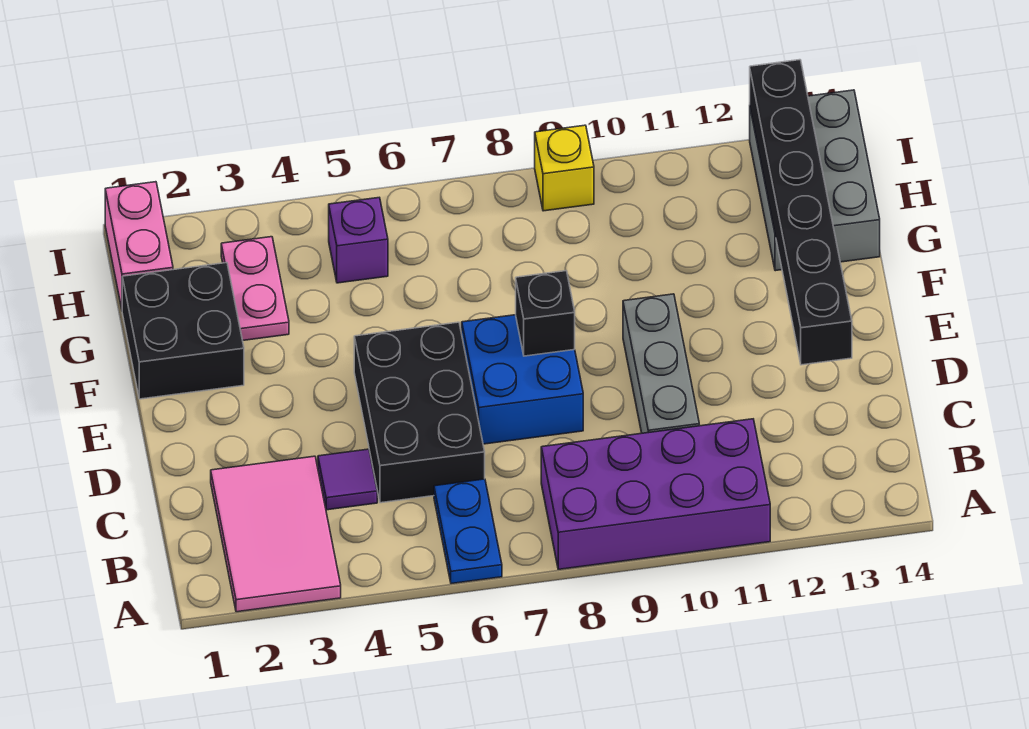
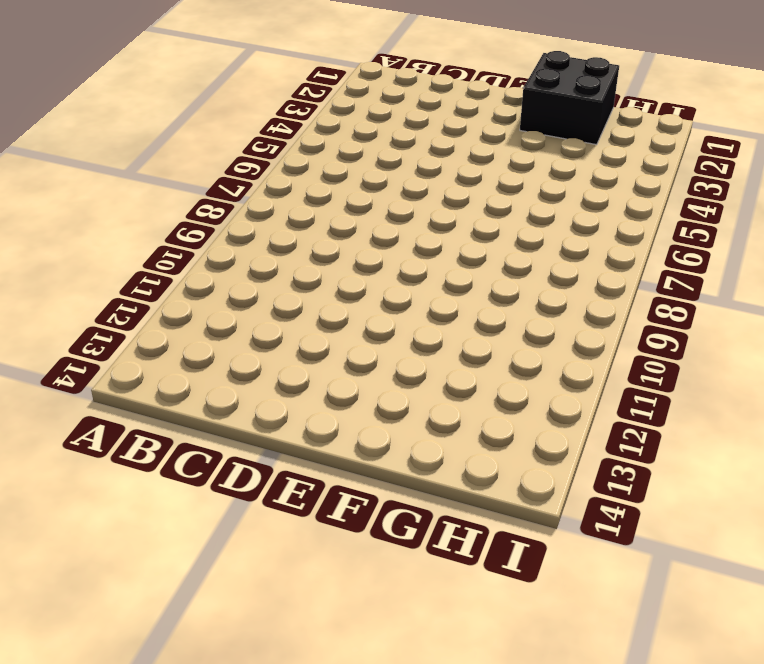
none -> pink 2x3 tile [211,456,341,612]
none -> blue 1x2 plate [434,479,502,584]
none -> purple 2x4 brick [541,419,770,569]

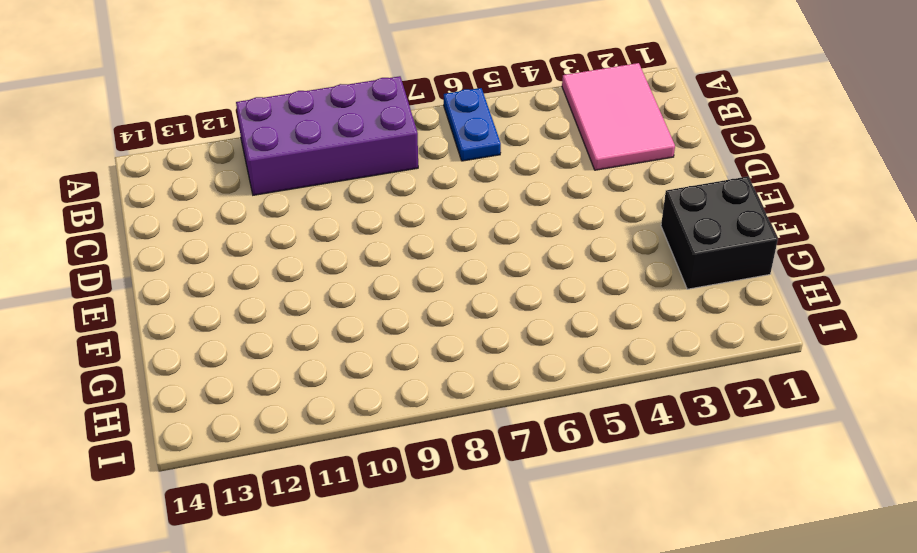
none -> purple 1x1 tile [318,449,377,510]
none -> black 2x3 brick [354,322,485,503]
none -> grey 1x3 brick [623,294,699,433]

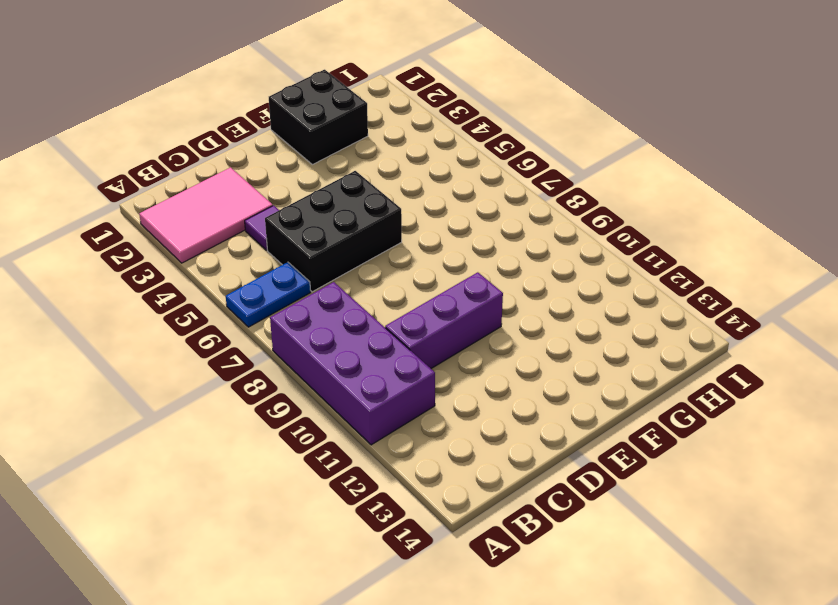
purple 1x3 brick [385,272,503,368] -> grey 1x3 brick [623,294,699,433]
none -> blue 2x2 brick [462,315,583,444]
none -> pink 1x2 plate [221,237,289,340]
none -> grey 2x3 brick [750,90,880,271]

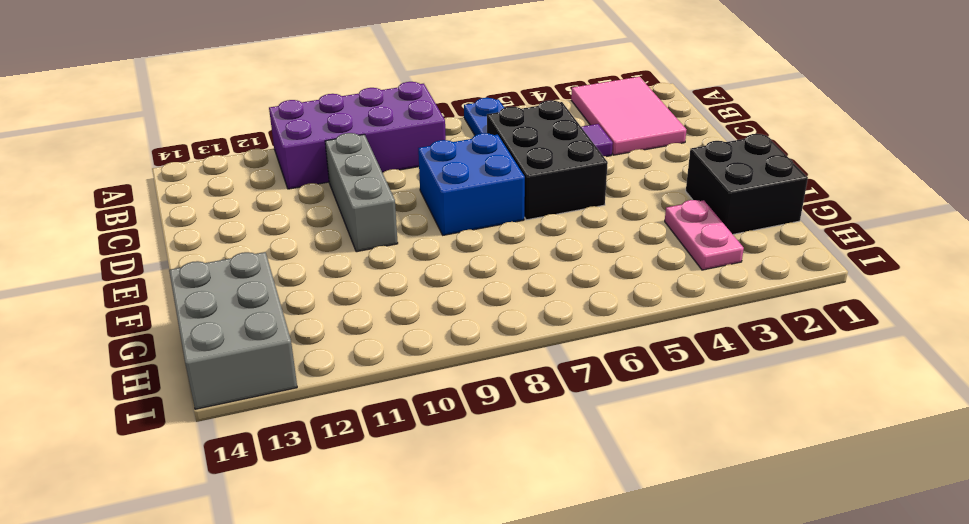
none -> pink 1x2 brick [105,182,173,309]
none -> purple 1x1 brick [329,198,388,283]
none -> yellow 1x1 brick [535,125,594,211]

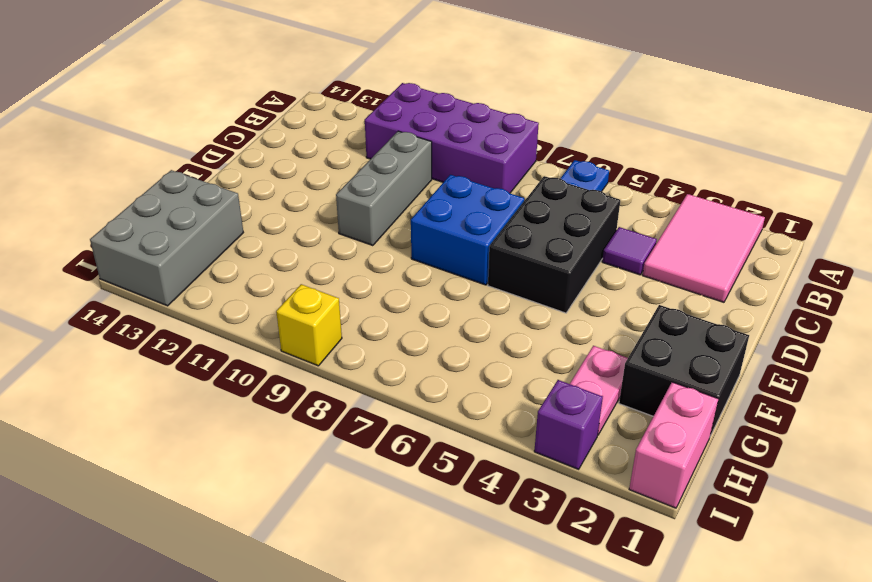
purple 1x1 brick [534,380,603,469] -> purple 1x1 brick moved to [329,198,388,283]
none -> black 1x6 brick [750,60,852,365]
none -> black 1x1 brick [516,270,575,356]

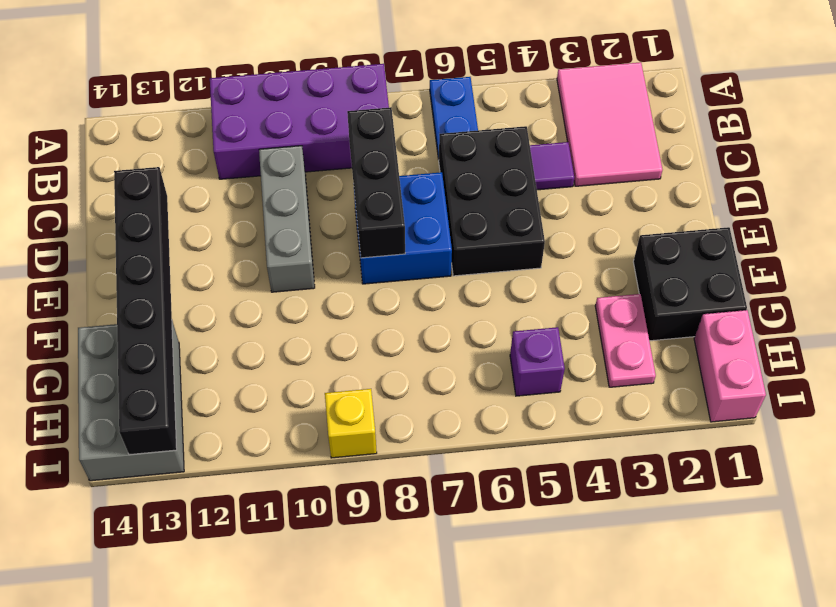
black 1x3 brick [347,107,405,258] -> black 1x1 brick [516,270,575,356]

